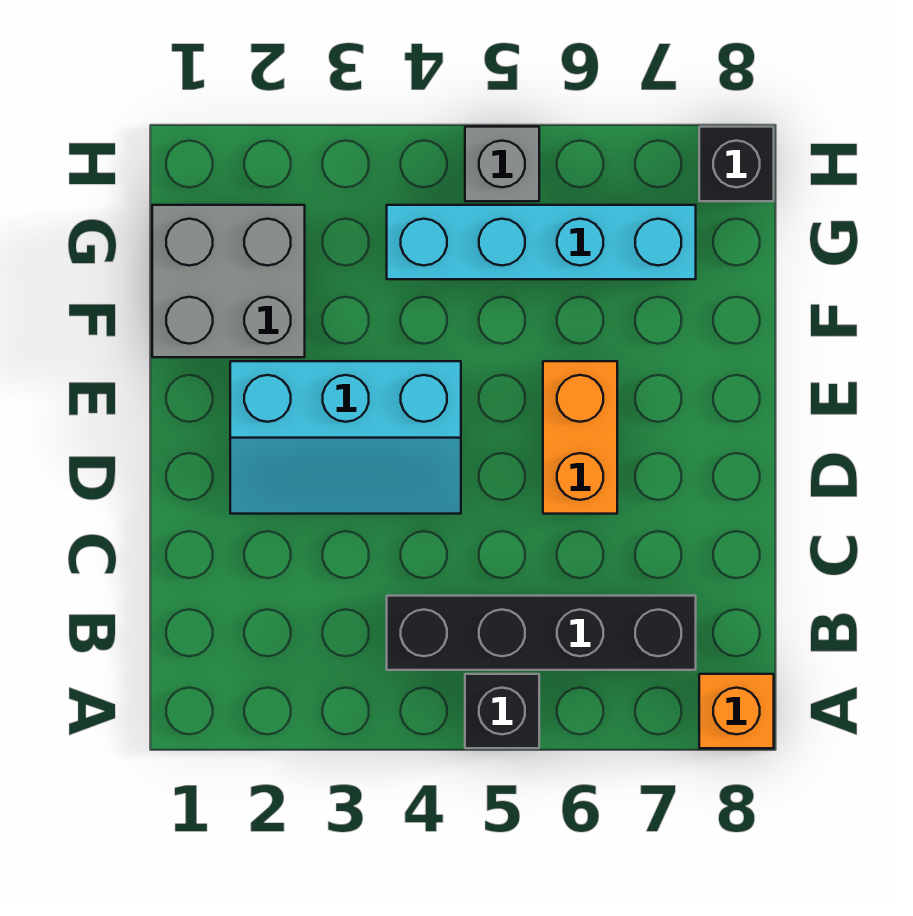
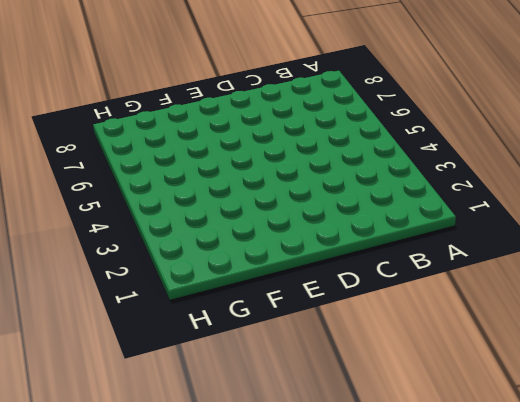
none -> black 1x1 brick [465,674,539,748]
none -> orange 1x1 brick [699,674,774,748]

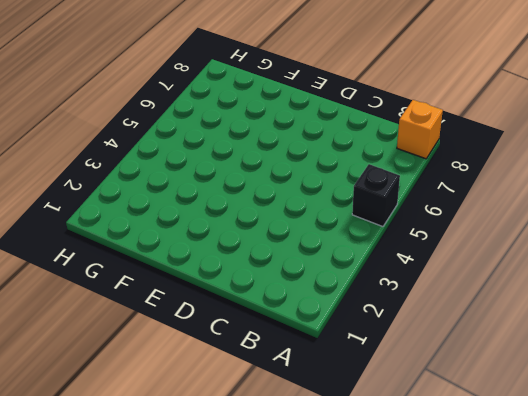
none -> black 1x4 brick [387,596,696,670]
none -> cyan 2x3 slope [230,361,461,514]

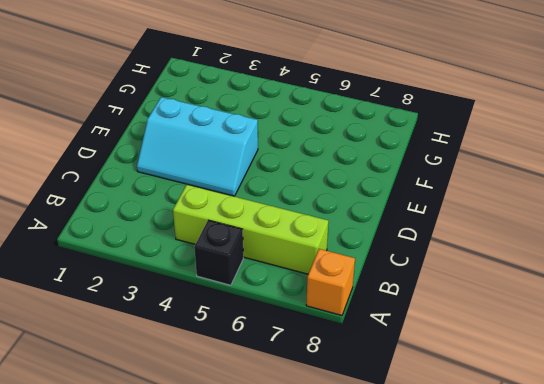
lime 1x4 brick [173,185,328,274] -> black 1x4 brick [387,596,696,670]
none -> orange 1x2 brick [543,361,617,514]
none -> grey 2x2 brick [152,205,305,357]

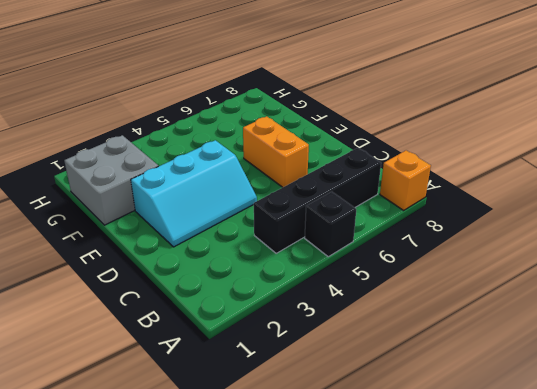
none -> cyan 1x4 brick [387,205,696,279]
none -> grey 1x1 brick [465,127,539,201]

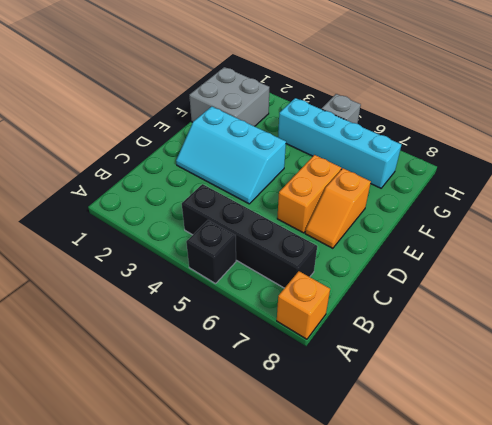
orange 1x2 slope [305,168,371,248] -> none
none -> black 1x1 brick [699,127,774,201]

